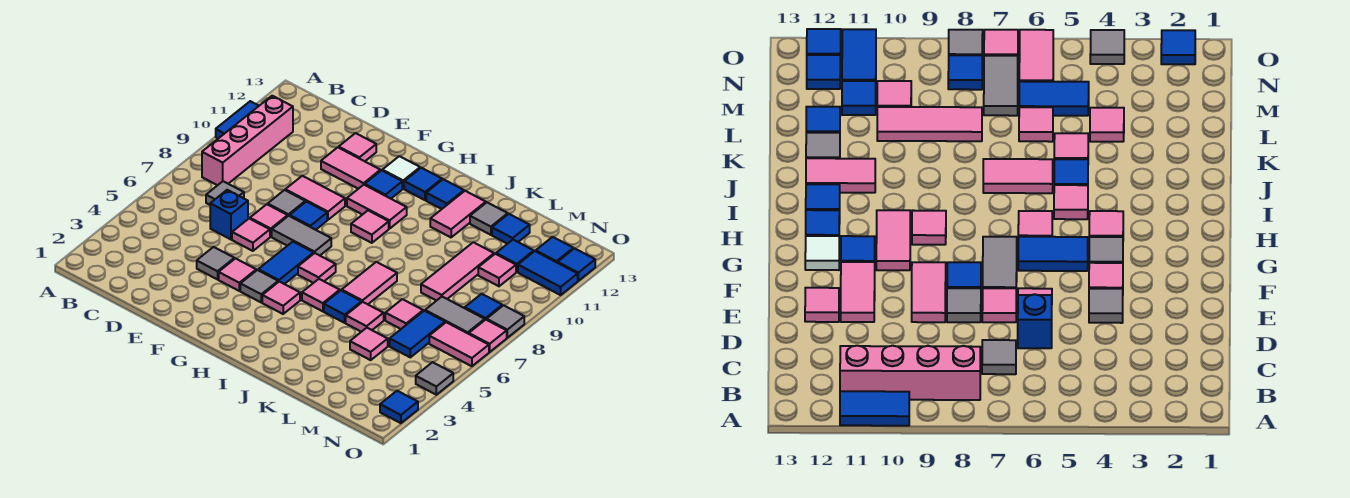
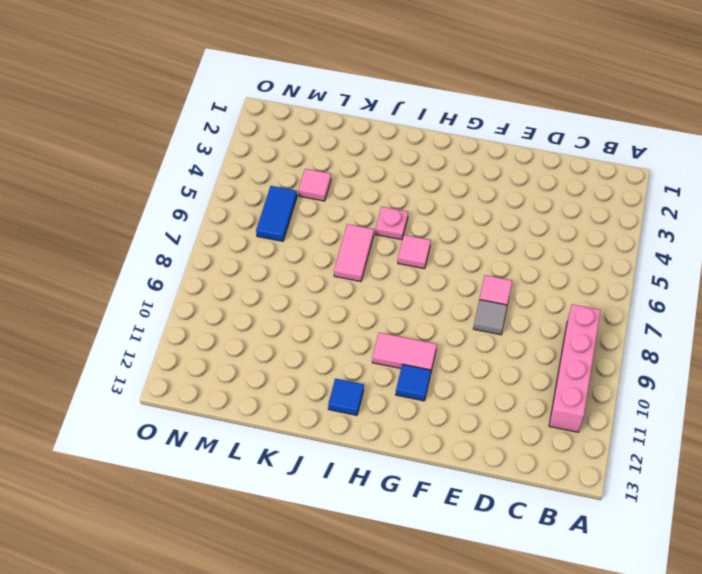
pink 1x1 plate [375,207,408,240] -> pink 1x1 tile [302,279,340,311]
none -> blue 1x2 tile [216,101,259,138]
none -> grey 1x1 tile [206,181,244,205]
none -> blue 1x1 brick [210,190,248,239]
none -> grey 1x1 tile [197,247,234,279]

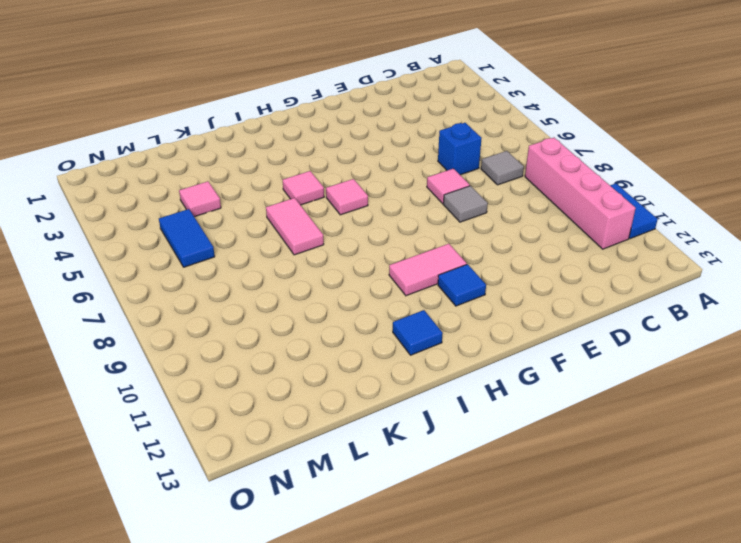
none -> grey 1x1 tile [197,247,234,279]
none -> pink 1x1 tile [232,218,270,251]
none -> pink 1x2 tile [285,176,345,220]
none -> pink 1x2 tile [321,147,381,189]

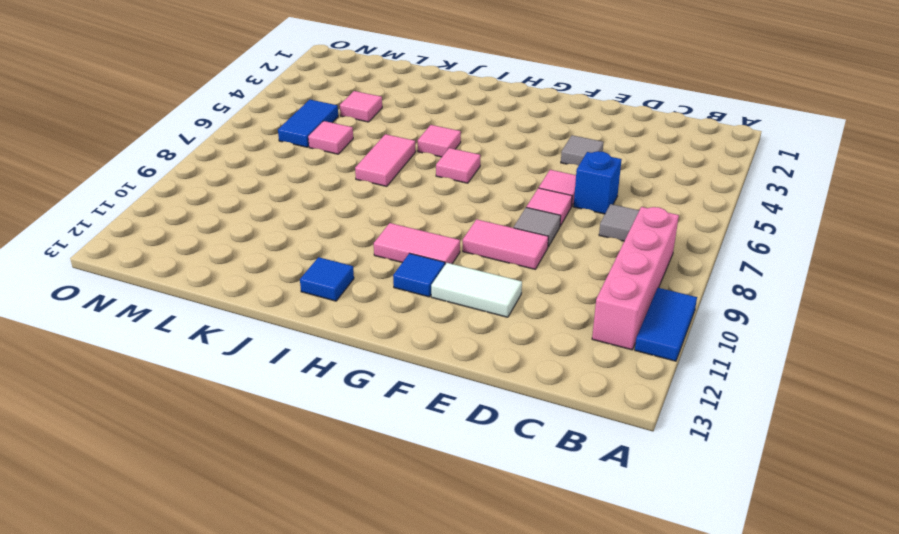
white 1x2 tile [431,263,522,317] -> pink 1x2 tile [321,147,381,189]
none -> pink 1x1 tile [339,133,376,161]
none -> pink 1x1 tile [219,258,256,291]
none -> grey 1x2 tile [272,216,331,255]
none -> blue 1x1 tile [290,202,327,230]

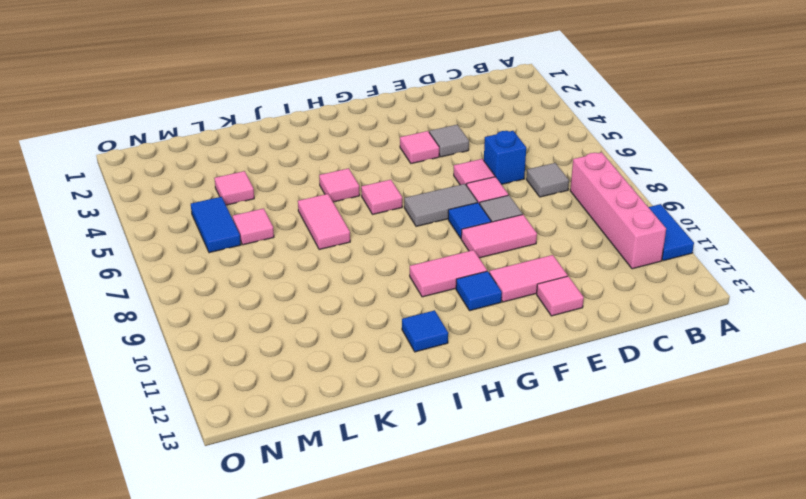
none -> grey 1x1 tile [240,270,278,302]
none -> blue 1x2 tile [258,242,314,284]
none -> white 1x1 tile [382,156,420,189]
none -> pink 1x1 tile [262,282,300,314]

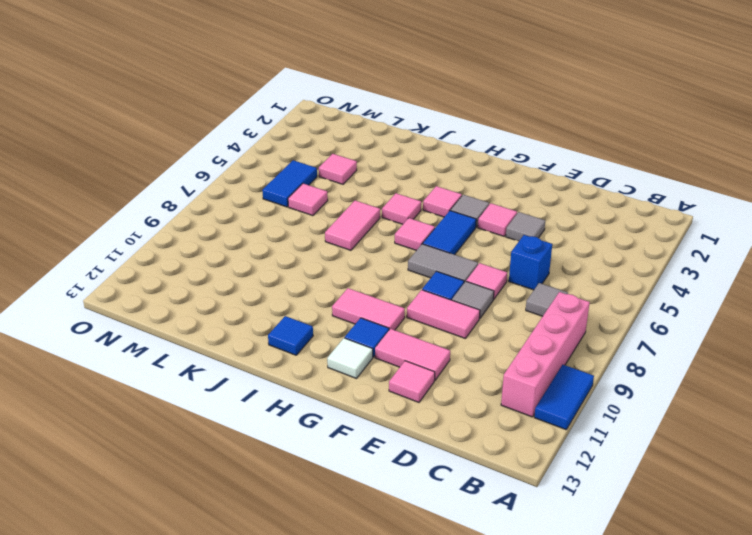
none -> pink 1x1 tile [232,218,270,251]
none -> pink 1x1 tile [351,211,389,243]
none -> blue 1x1 tile [404,168,442,200]
none -> blue 1x1 tile [324,290,362,323]

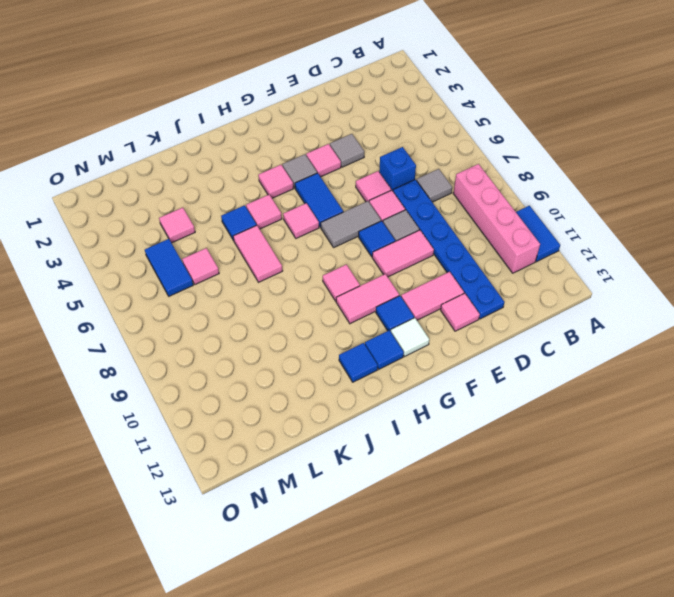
blue 1x6 plate [393,180,504,319] -> none
none -> pink 1x2 tile [430,191,486,237]
none -> pink 1x1 tile [346,302,384,332]
none -> grey 1x1 tile [470,202,508,235]
none -> pink 1x3 tile [421,242,494,301]

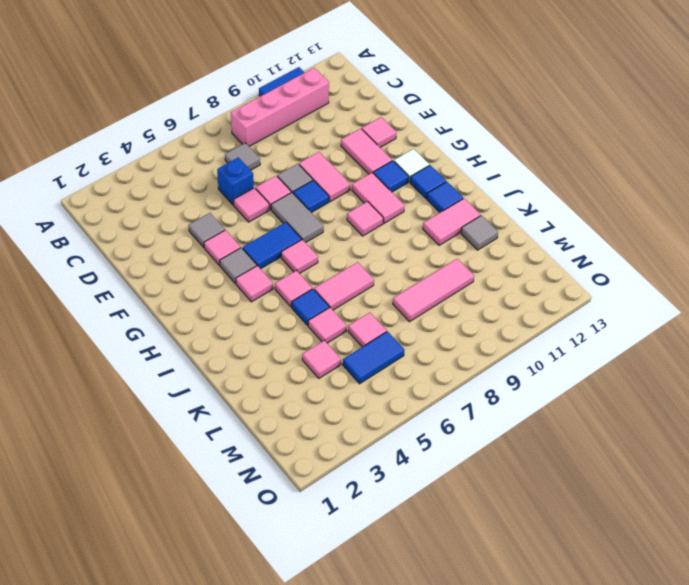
none -> blue 1x1 tile [492,214,530,244]
none -> grey 1x2 tile [425,297,485,334]
none -> pink 1x1 tile [478,254,516,286]
none -> blue 1x1 tile [496,240,534,272]

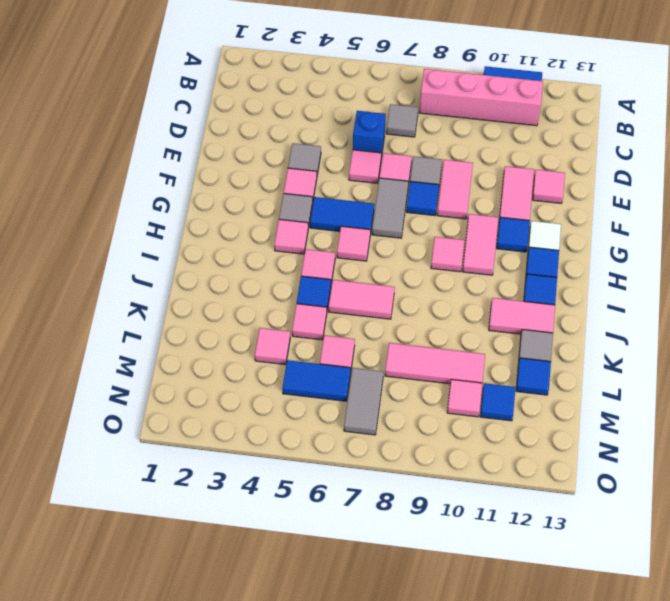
none -> pink 1x2 tile [429,322,489,366]
none -> blue 1x1 tile [465,294,502,320]
none -> blue 1x2 tile [518,251,578,295]
none -> blue 1x1 tile [536,237,573,263]

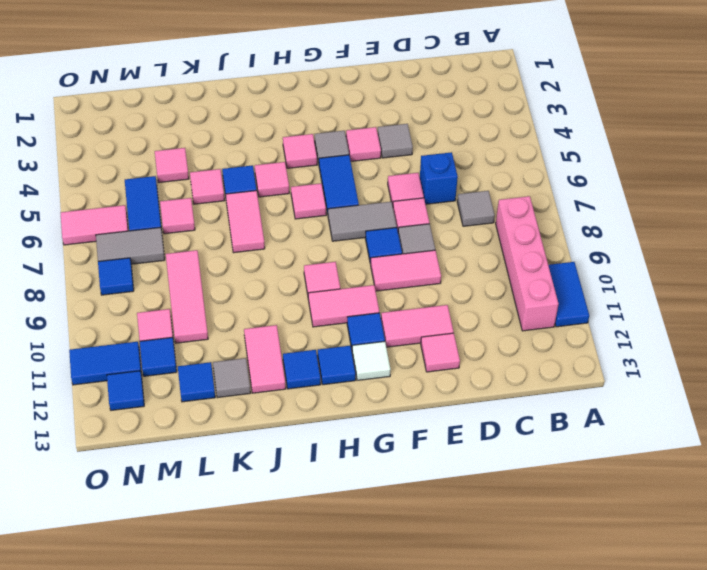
none -> blue 1x1 tile [380,391,418,423]
none -> grey 1x1 tile [416,362,453,395]
none -> pink 1x1 tile [469,320,507,352]
none -> grey 1x1 tile [487,305,524,338]

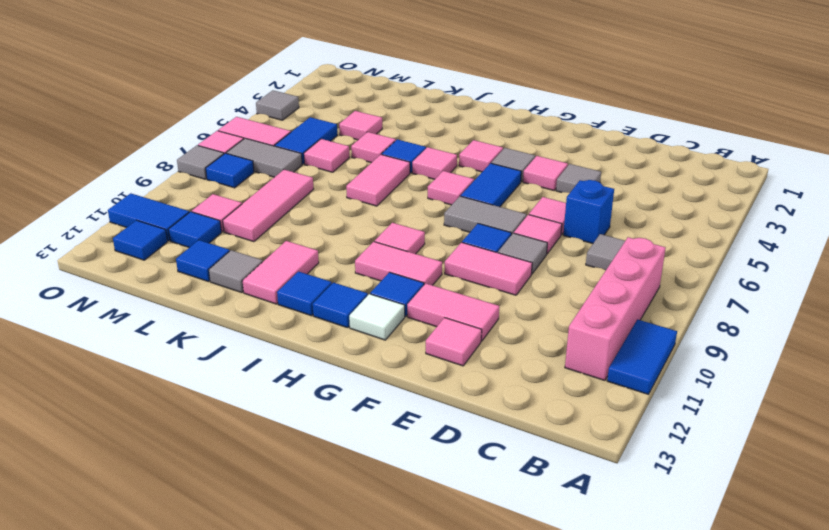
none -> blue 1x1 tile [380,391,418,423]
none -> blue 1x1 tile [558,248,595,281]

